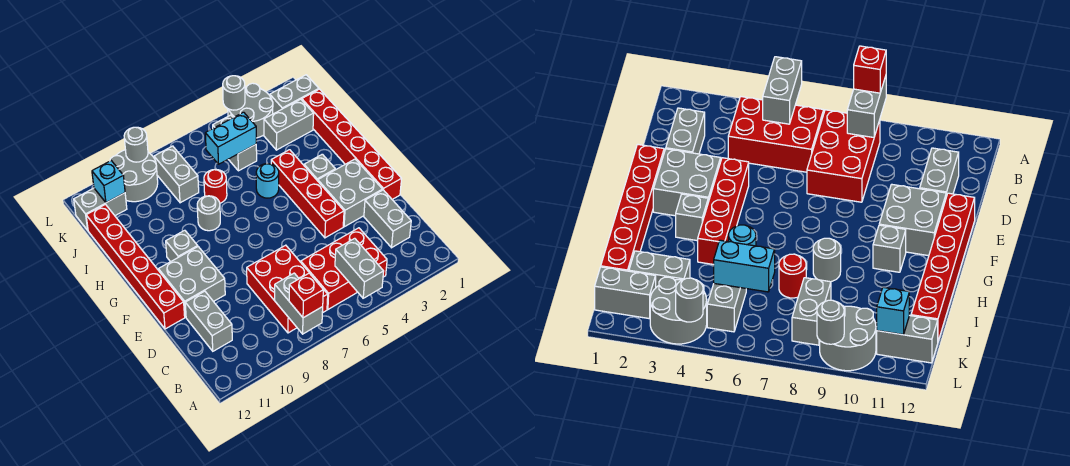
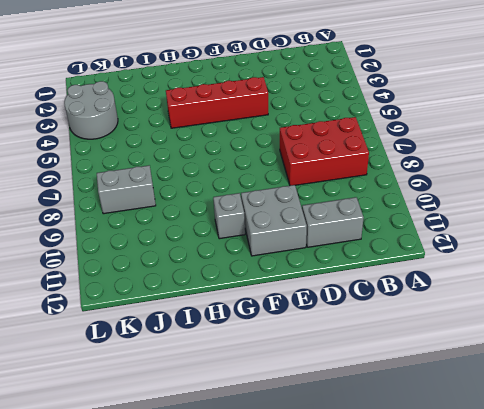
none -> red 2x3 brick [301,228,387,309]
none -> grey 1x2 brick [364,190,411,248]
none -> red 1x6 brick [302,89,401,199]

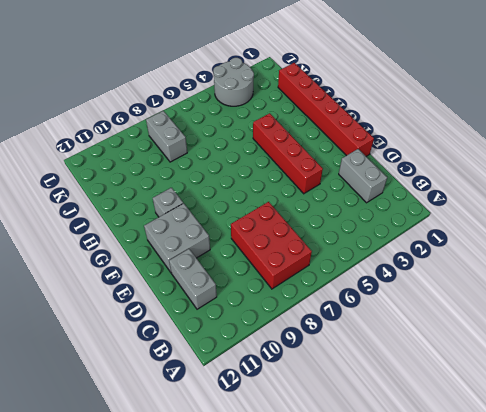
none -> red 2x3 brick [301,228,387,309]
none -> grey 2x2 brick [318,159,383,227]
none -> red 1x6 brick [86,205,185,329]

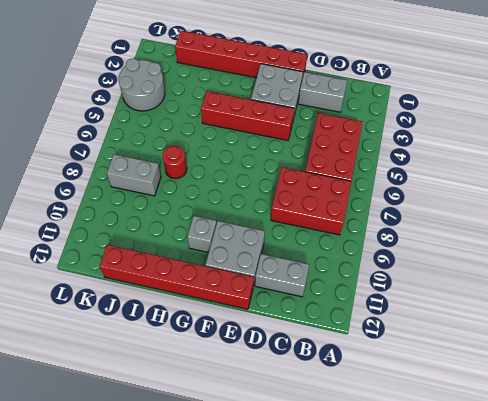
none -> grey 1x1 brick [304,154,335,181]
none -> cyan 1x1 round brick [256,164,279,198]
none -> grey 1x1 round brick [197,196,220,231]

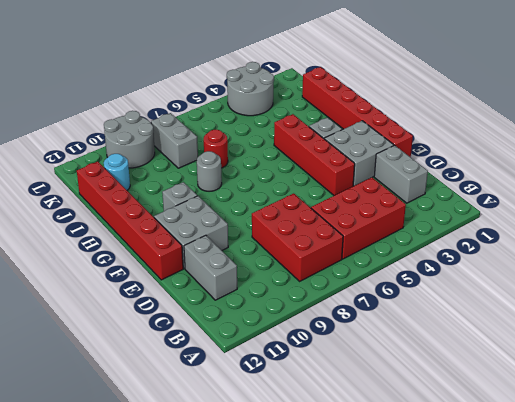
cyan 1x1 round brick [104,154,130,190] -> cyan 1x1 round brick moved to [256,164,279,198]
none -> grey 1x2 brick [264,99,314,150]
none -> grey 1x2 brick [213,115,257,171]
none -> grey 1x2 brick [270,75,319,114]

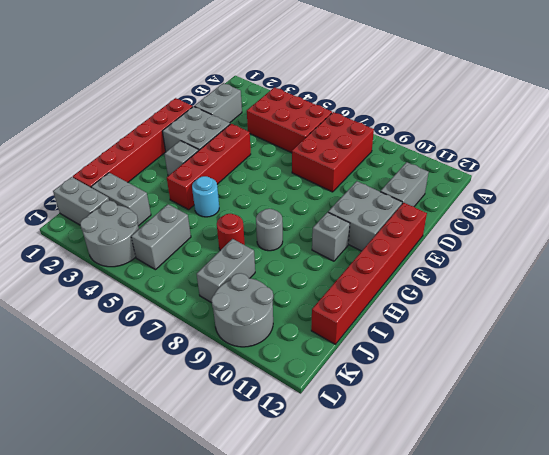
none -> grey 1x2 brick [74,188,127,230]
none -> grey 1x2 brick [335,238,384,298]
none -> grey 1x2 brick [275,273,323,334]

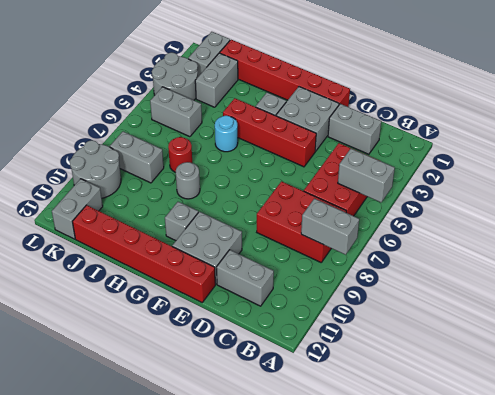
none -> cyan 1x2 brick [205,112,256,164]
none -> cyan 1x1 brick [92,161,125,203]
none -> grey 1x1 round brick [223,76,245,110]

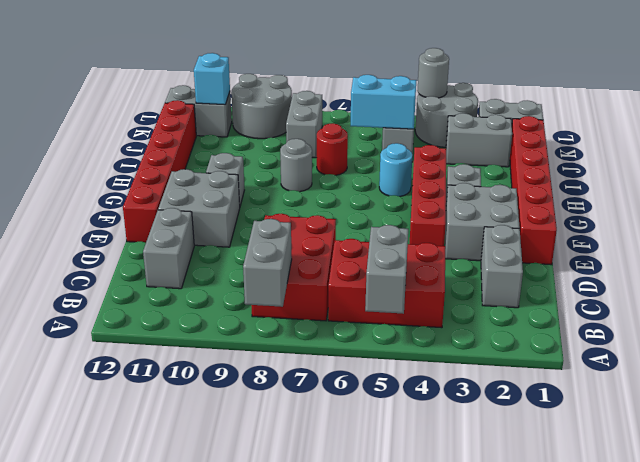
none -> grey 1x1 round brick [124,127,148,162]
none -> red 1x1 brick [289,273,323,318]

